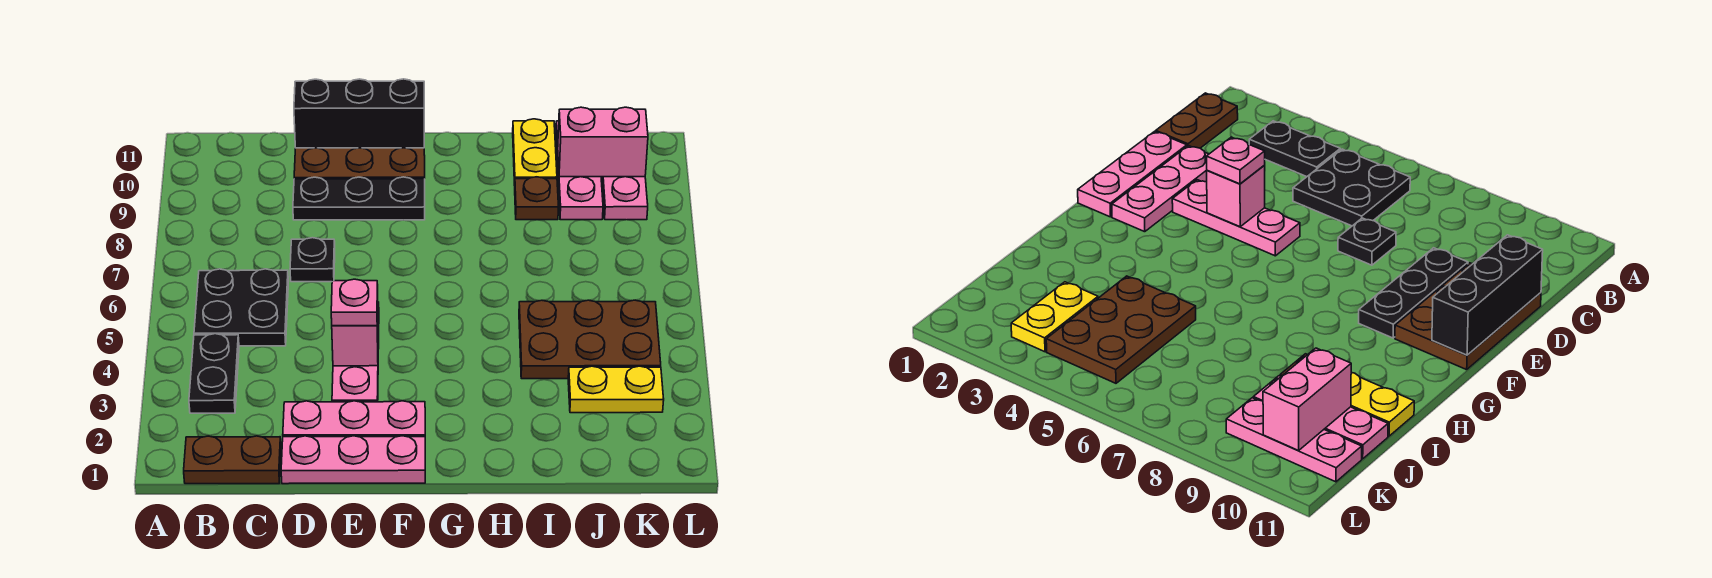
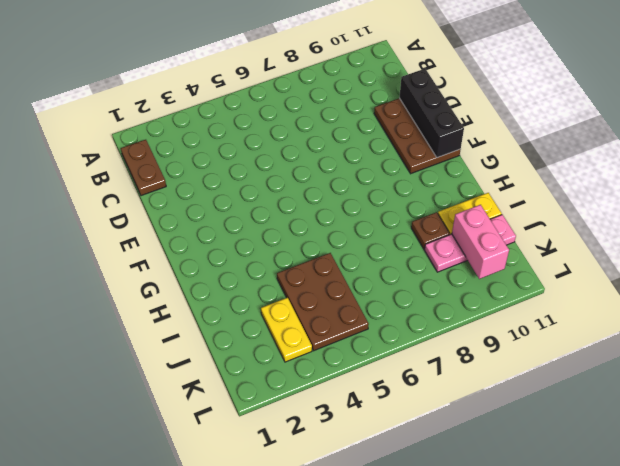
none -> black 1x2 plate [189,334,239,413]
none -> black 2x2 plate [194,269,288,346]
none -> pink 1x3 plate [281,436,425,484]

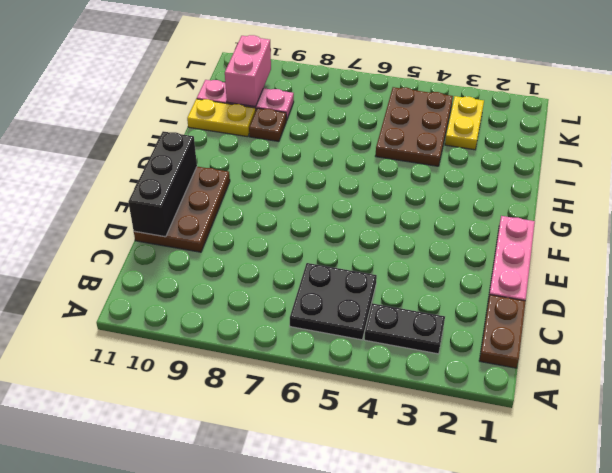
none -> pink 1x3 plate [283,401,425,437]
none -> black 1x1 plate [290,238,335,282]
none -> black 1x3 plate [293,177,425,220]

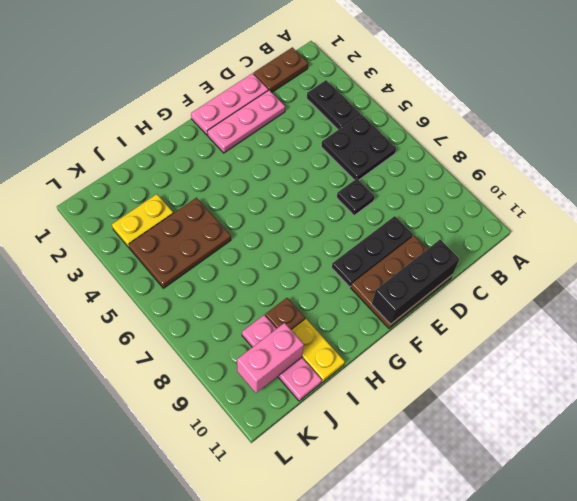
none -> pink 1x3 plate [332,302,379,402]
none -> pink 1x3 plate [602,177,648,220]
none -> pink 1x1 brick [332,306,378,366]

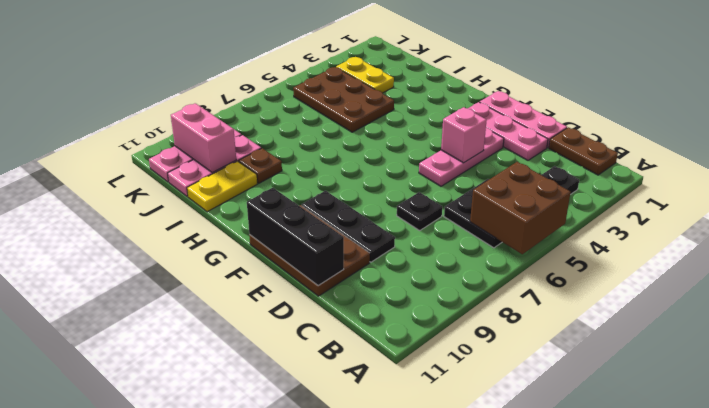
brown 2x2 brick [470,162,571,254] -> none
none -> pink 1x1 plate [331,279,378,326]

